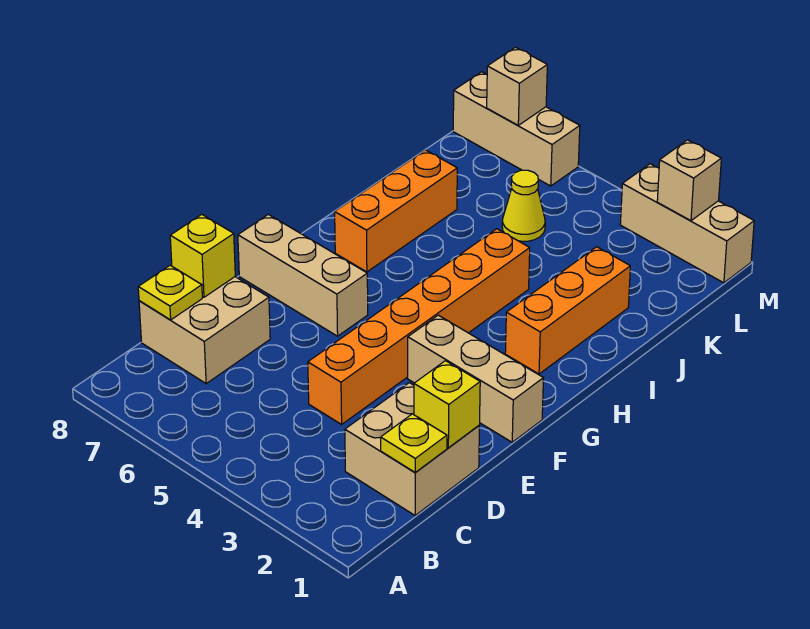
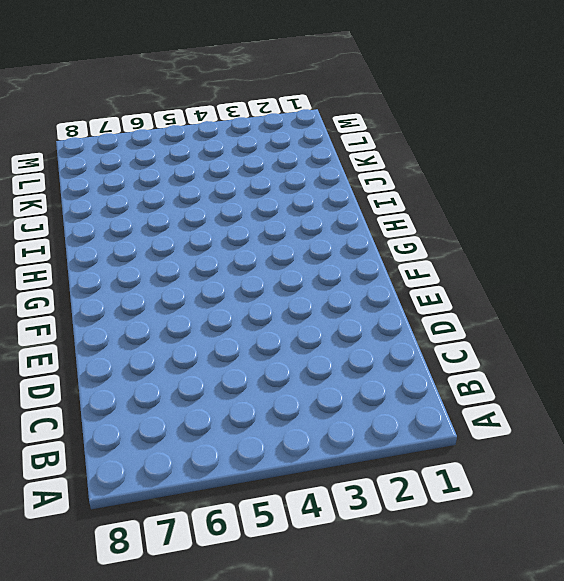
none -> tan 2x2 brick [345,383,479,515]
none -> tan 2x2 brick [139,277,270,383]
none -> orange 1x6 brick [308,229,530,424]

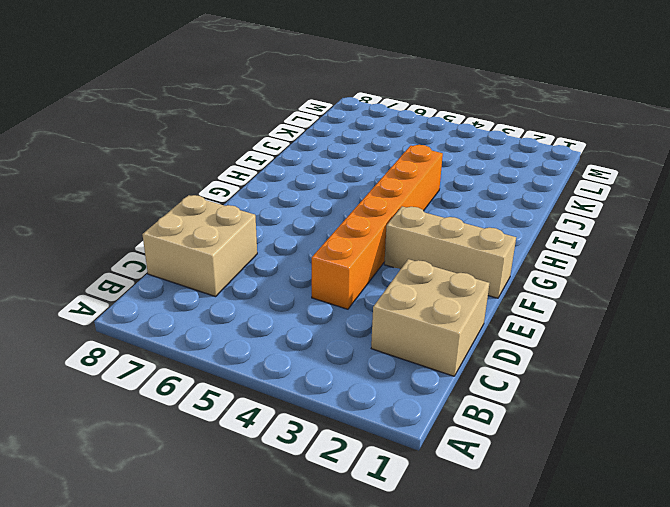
none -> tan 1x3 brick [238,214,368,336]
none -> orange 1x3 brick [505,247,630,374]
none -> orange 1x3 brick [335,150,457,272]

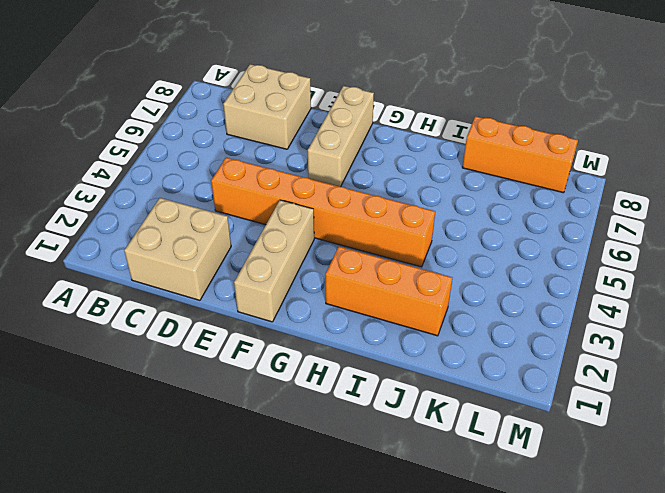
orange 1x3 brick [462,116,578,193] -> orange 1x3 brick moved to [335,150,457,272]
none -> yellow 1x1 cone [502,170,545,241]
none -> tan 1x3 brick [620,164,754,283]
none -> tan 1x3 brick [453,72,580,186]

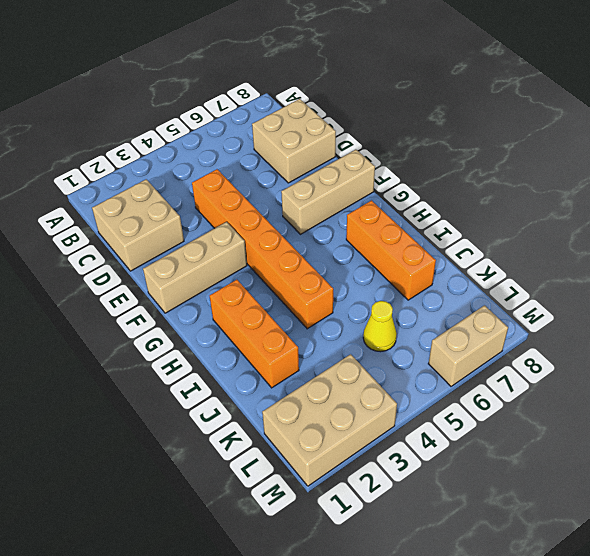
tan 2x3 brick [262,354,397,486] -> tan 1x3 brick [620,164,754,283]
tan 1x2 brick [428,305,508,386] -> tan 1x3 brick [453,72,580,186]
none -> yellow 1x1 plate [381,414,447,473]
none -> yellow 1x1 plate [138,265,202,320]
none -> yellow 1x1 brick [414,361,480,448]

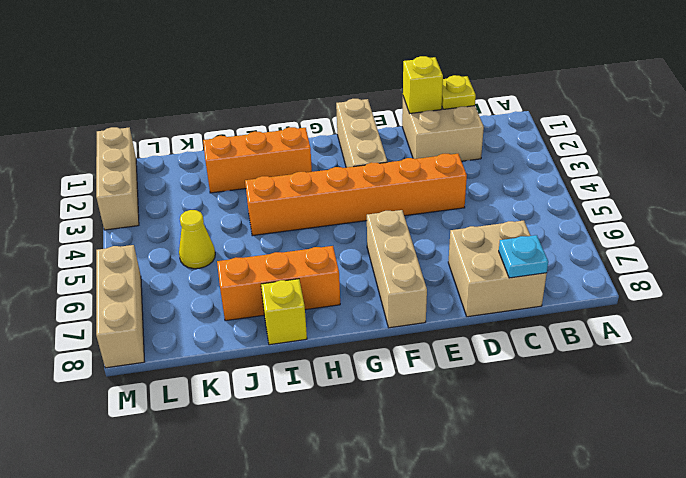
cyan 1x1 plate [499,235,548,278] -> yellow 1x1 plate [138,265,202,320]
yellow 1x1 brick [261,279,307,345] -> yellow 1x1 brick moved to [170,215,235,297]
none -> tan 1x1 brick [657,140,721,221]
none -> tan 1x1 brick [487,47,547,125]

